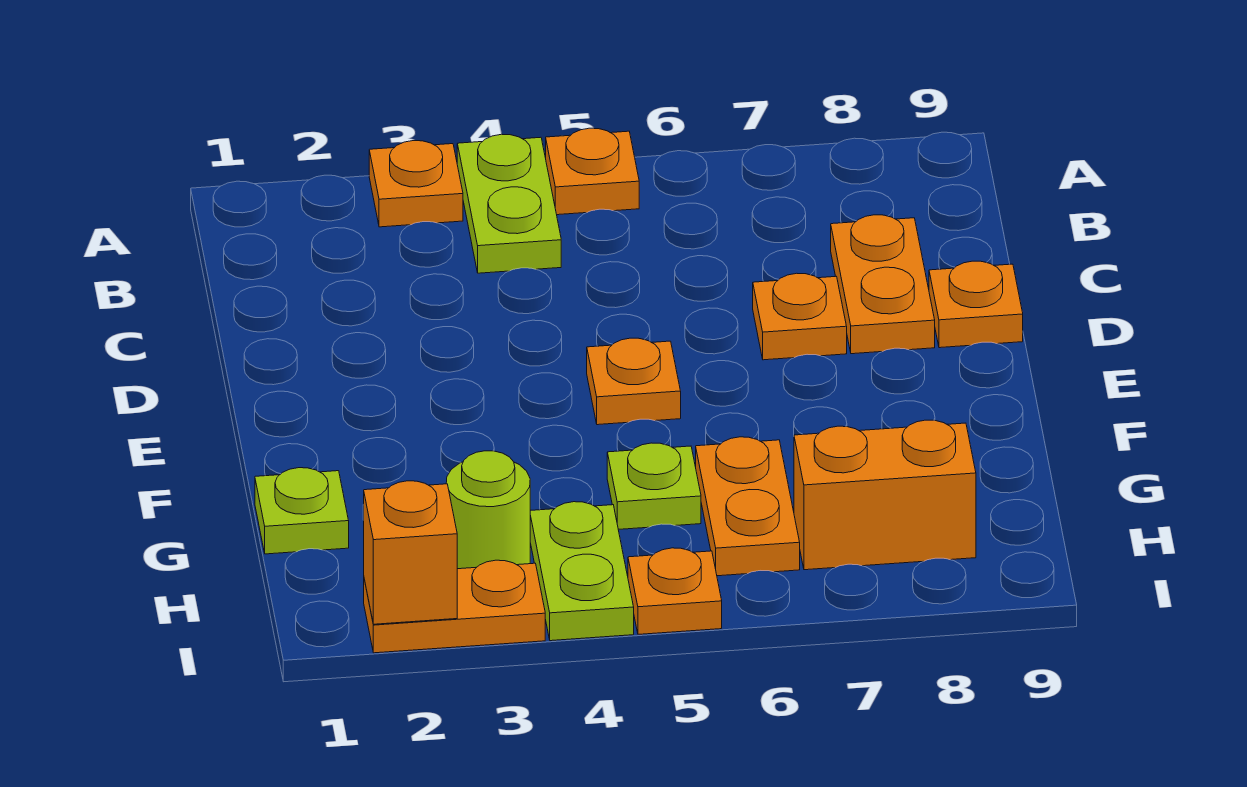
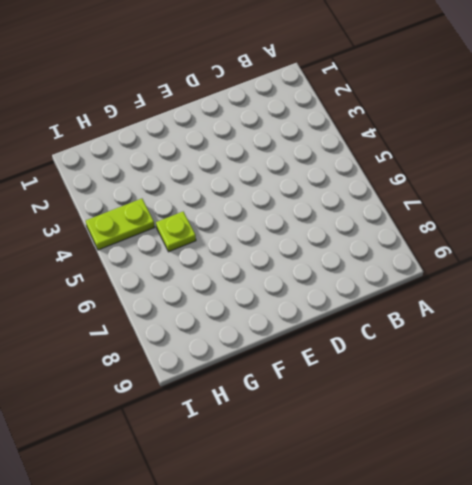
none -> orange 1x1 plate [369,141,463,227]
none -> lime 1x2 plate [457,134,561,273]
none -> orange 1x1 plate [546,128,639,215]

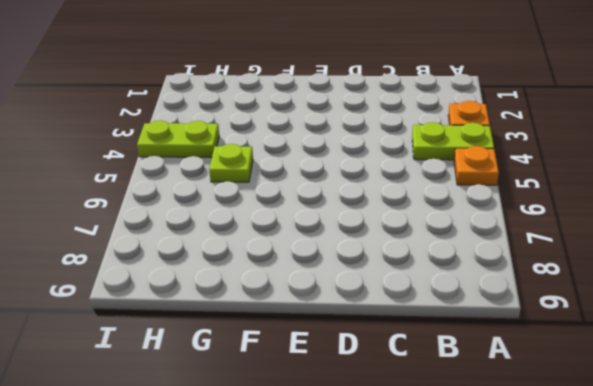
none -> orange 1x2 plate [831,215,935,354]
none -> orange 1x1 plate [753,273,847,360]
none -> orange 1x1 plate [929,261,1023,348]

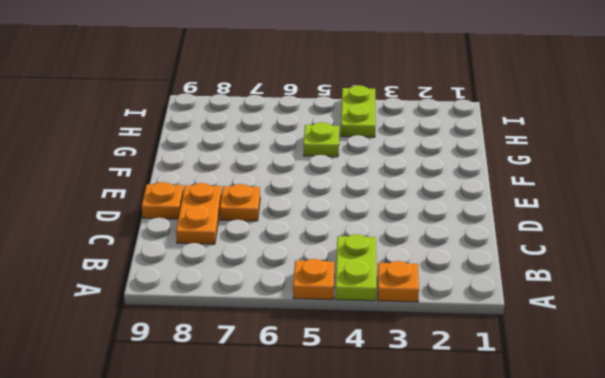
none -> orange 1x1 plate [587,338,681,425]
none -> lime 1x1 plate [255,468,349,554]
none -> orange 1x2 plate [696,437,800,576]

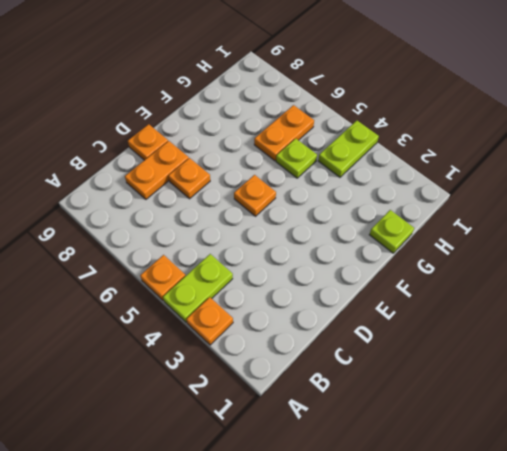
none -> lime 1x1 round brick [446,451,530,569]
none -> orange 1x2 brick [794,420,976,570]
none -> orange 1x2 plate [364,560,545,653]

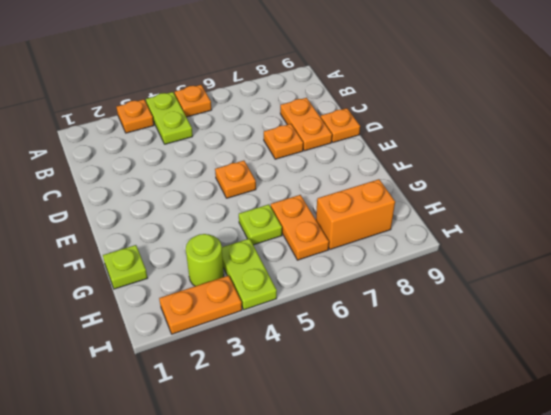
none -> orange 1x1 plate [628,548,722,634]
none -> orange 1x1 brick [364,481,457,624]

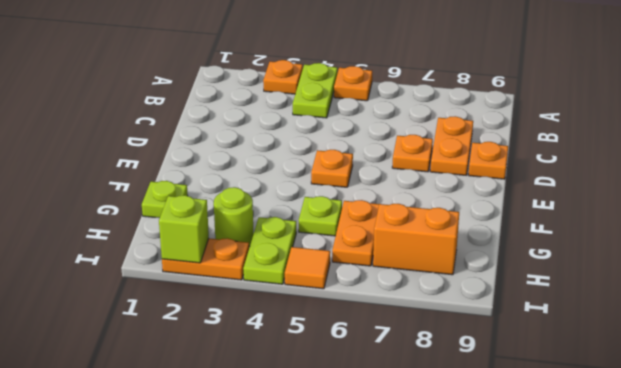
lime 1x1 brick [159,195,209,263] -> orange 1x1 brick [364,481,457,624]
orange 1x1 tile [285,247,330,289] -> orange 1x1 plate [628,548,722,634]

